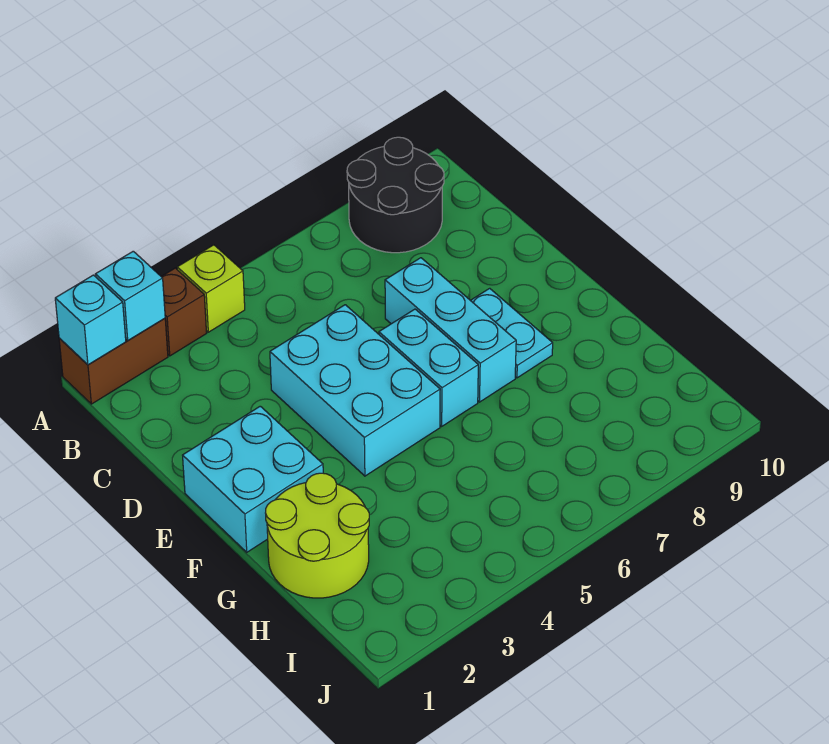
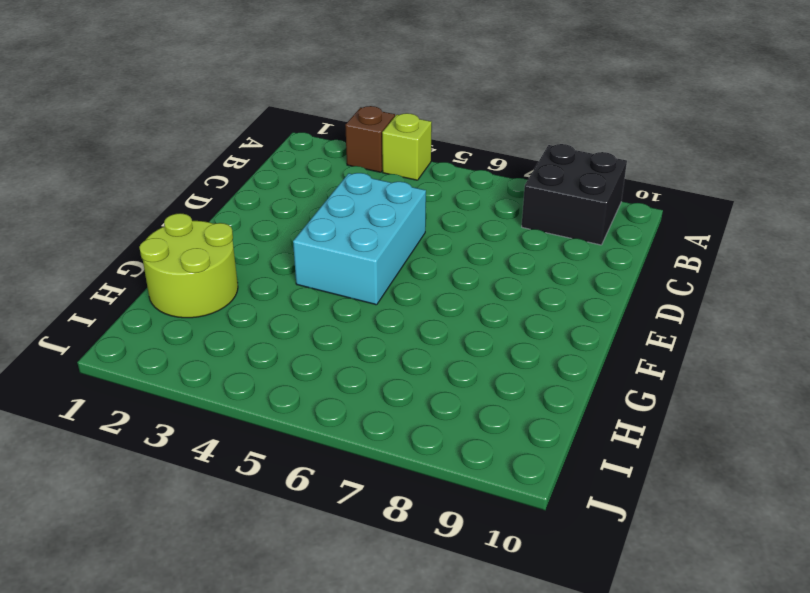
black 2x2 brick [522,144,627,245] -> black 2x2 round brick [347,137,444,253]
none -> brown 1x2 brick [59,318,168,404]
none -> cyan 1x3 brick [385,258,516,402]
none -> cyan 2x2 brick [183,406,323,552]

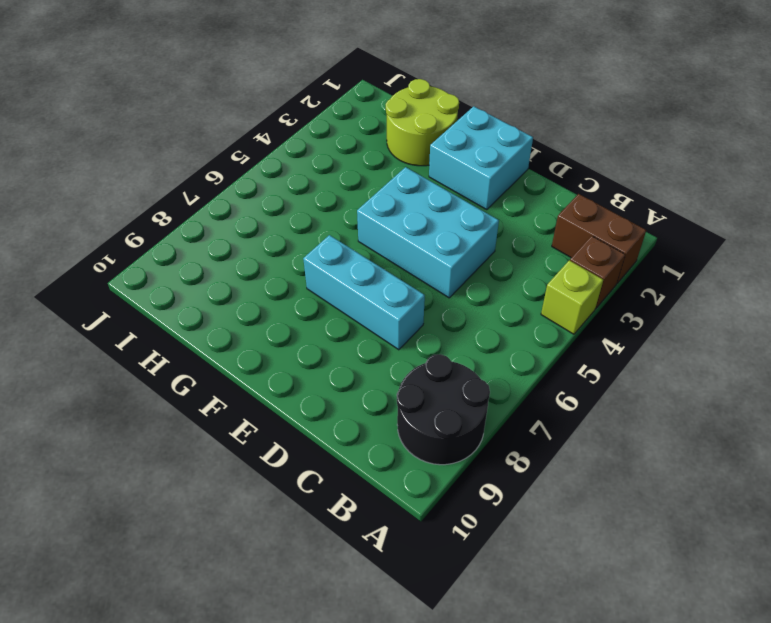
brown 1x2 brick [552,194,646,283] -> brown 1x2 brick turned to [59,318,168,404]
none -> cyan 1x2 brick [379,309,478,426]
none -> cyan 1x2 plate [470,288,553,378]
none -> cyan 1x1 brick [55,275,126,365]

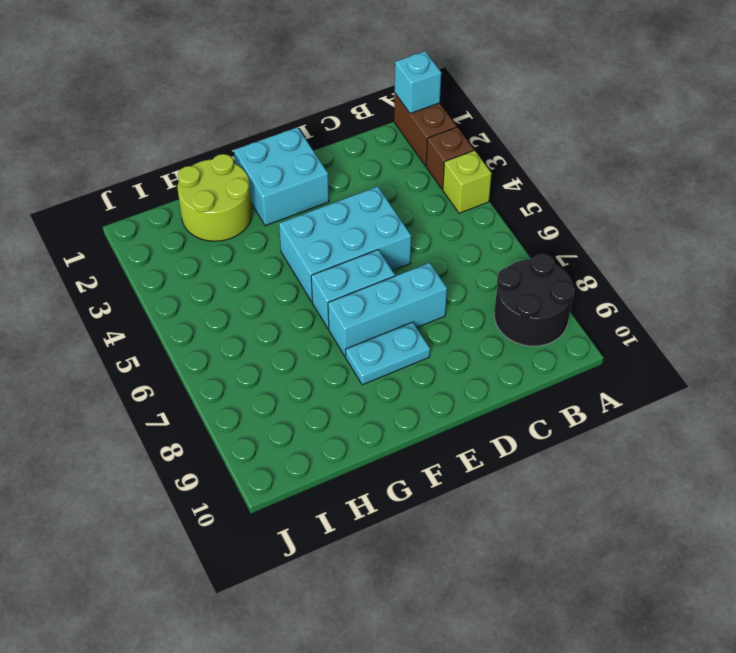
none -> cyan 1x1 brick [96,251,165,340]

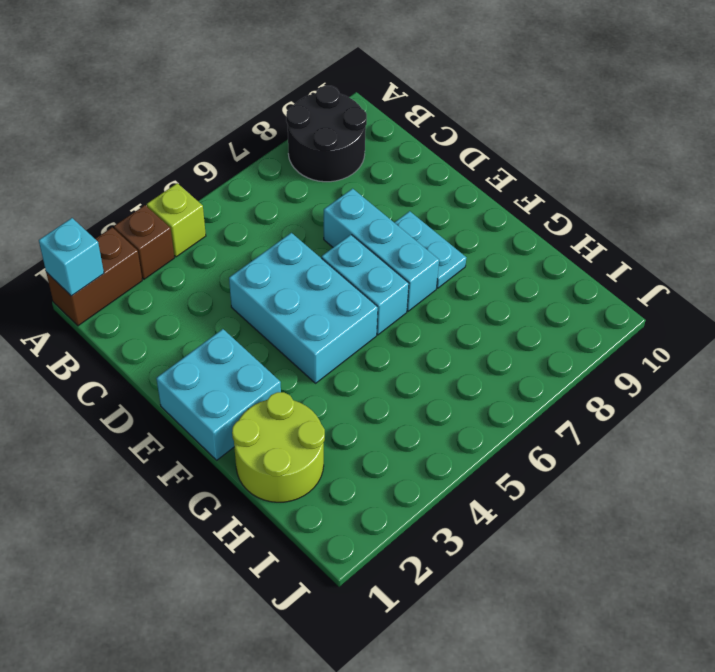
none -> cyan 1x1 brick [96,251,165,340]

